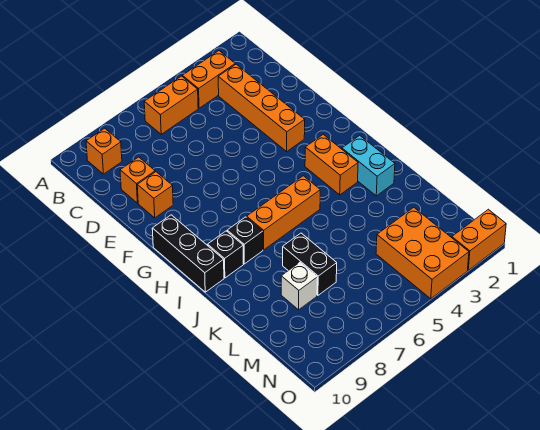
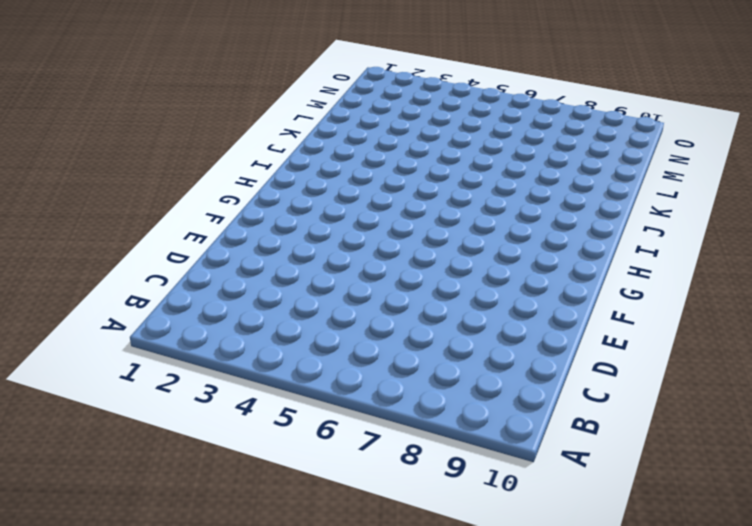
none -> orange 1x2 brick [182,51,235,108]
none -> orange 1x2 brick [144,76,198,134]
none -> orange 1x1 brick [86,128,122,174]

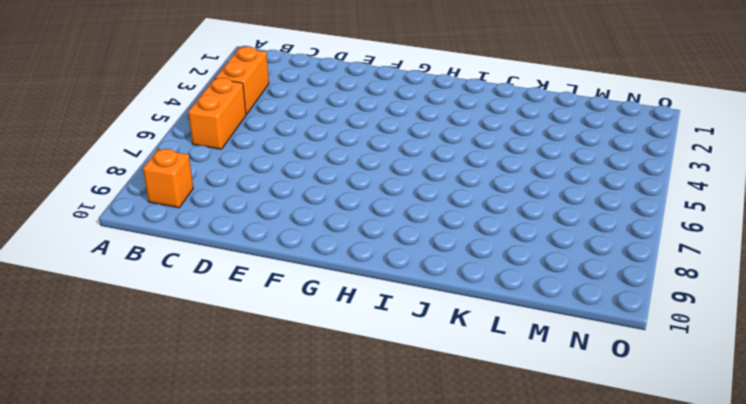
none -> orange 1x4 brick [218,64,305,151]
none -> orange 1x1 brick [120,157,155,203]
none -> orange 1x1 brick [137,172,173,218]

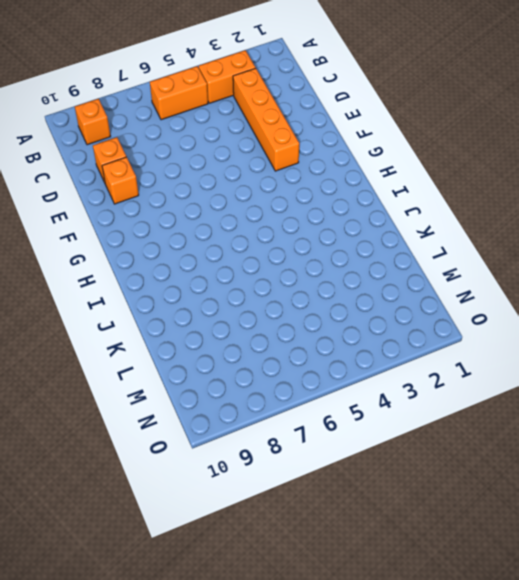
none -> black 1x3 brick [152,215,224,292]
none -> orange 1x2 brick [305,134,358,195]
none -> cyan 1x2 brick [342,135,395,196]

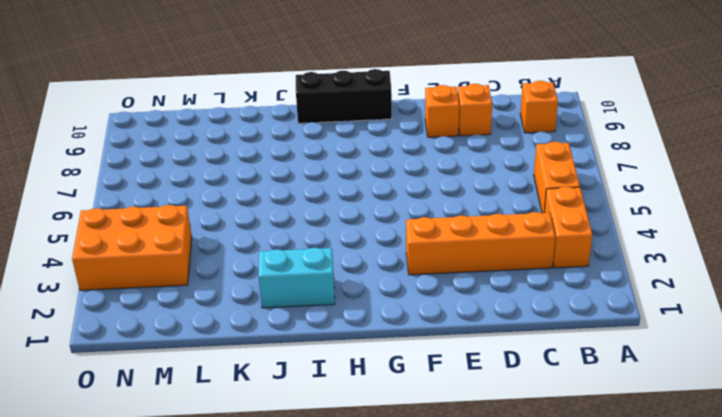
none -> orange 1x2 brick [305,134,358,195]
none -> orange 1x3 brick [247,176,320,250]
none -> black 1x1 brick [227,217,263,264]

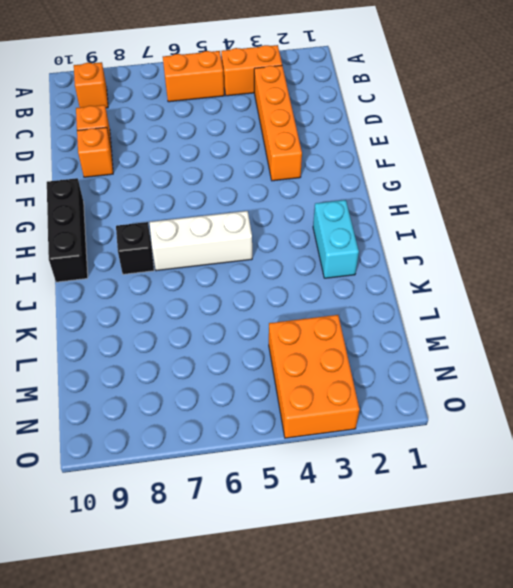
white 1x3 brick [150,211,252,271] -> orange 1x3 brick [247,176,320,250]
none -> orange 1x2 brick [305,134,358,195]
none -> black 1x1 brick [208,231,243,278]
none -> black 1x2 brick [283,233,337,295]

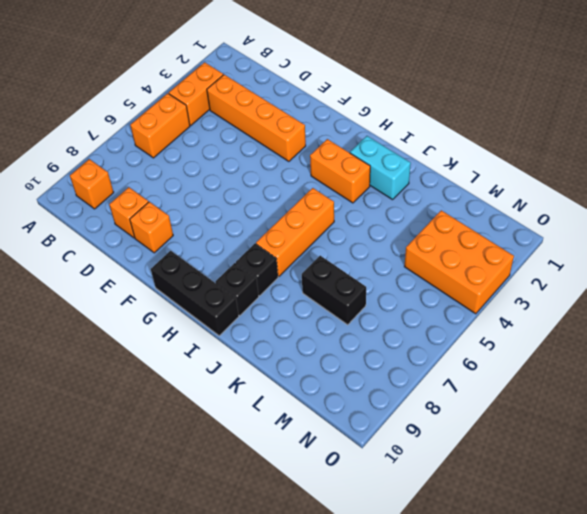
none -> white 1x1 brick [281,263,317,310]
none -> orange 1x2 brick [452,209,506,270]

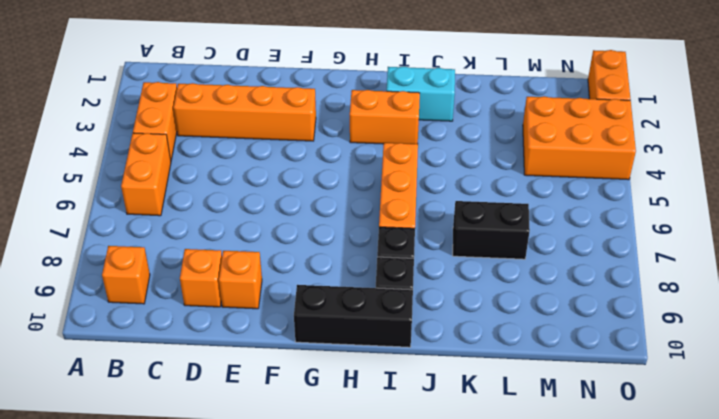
none -> white 1x1 brick [281,263,317,310]

